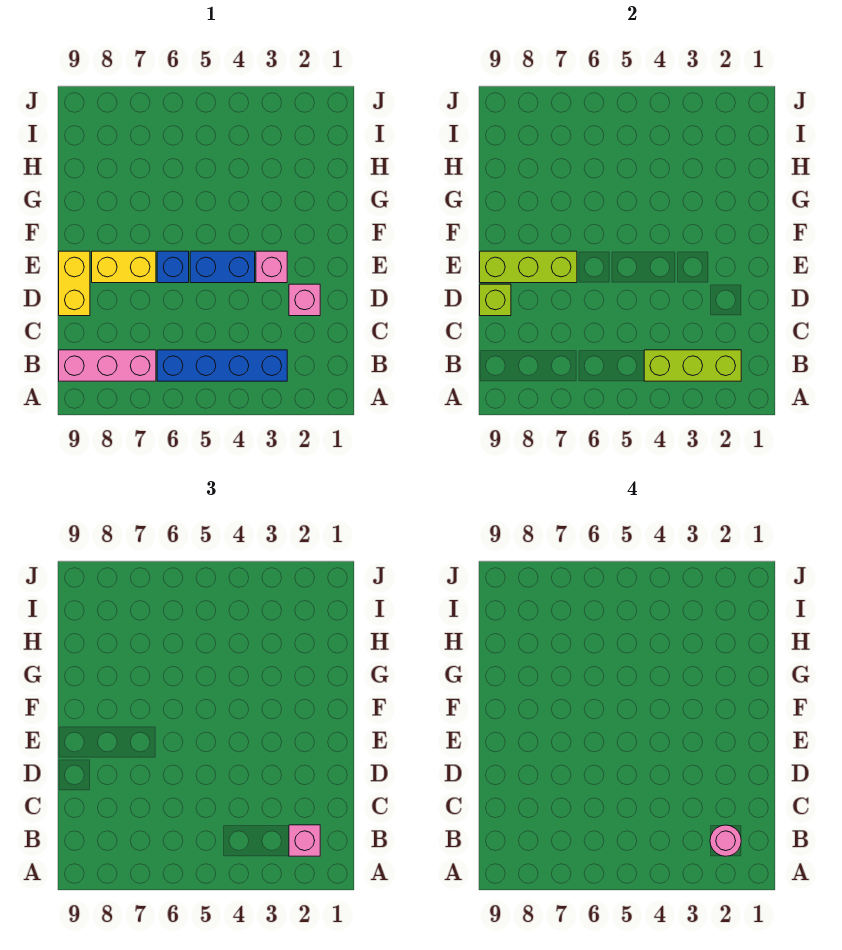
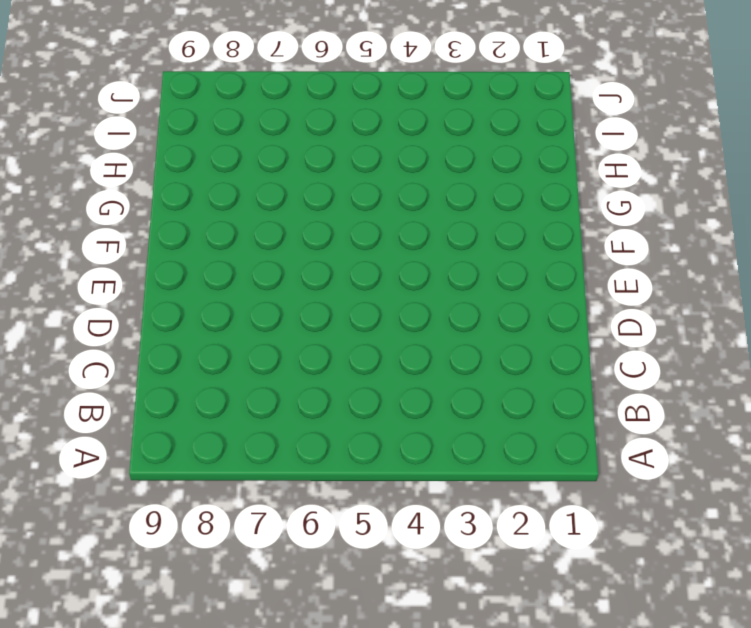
none -> blue 1x4 brick [157,350,287,381]
none -> pink 1x3 brick [59,350,156,381]
none -> pink 1x1 brick [289,284,320,316]

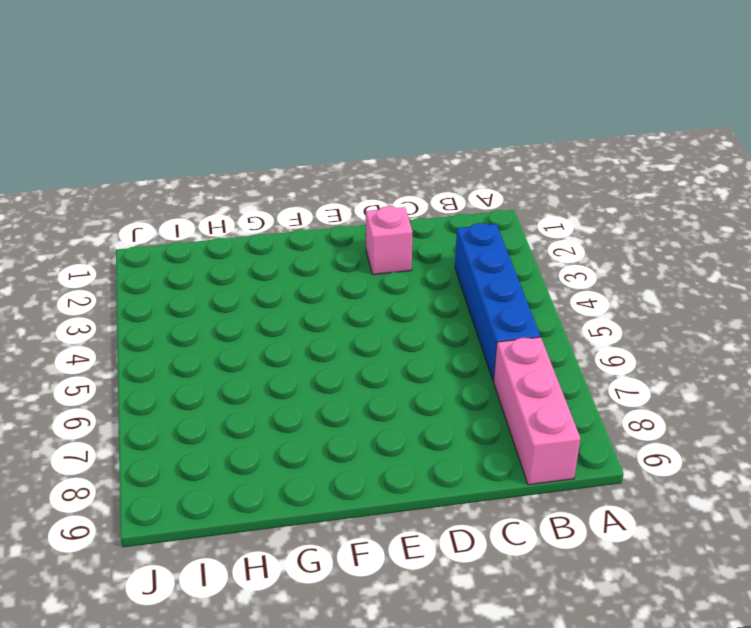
none -> yellow 1x2 brick [59,251,90,316]
none -> pink 1x1 brick [256,251,287,283]
none -> blue 1x2 brick [190,251,255,283]

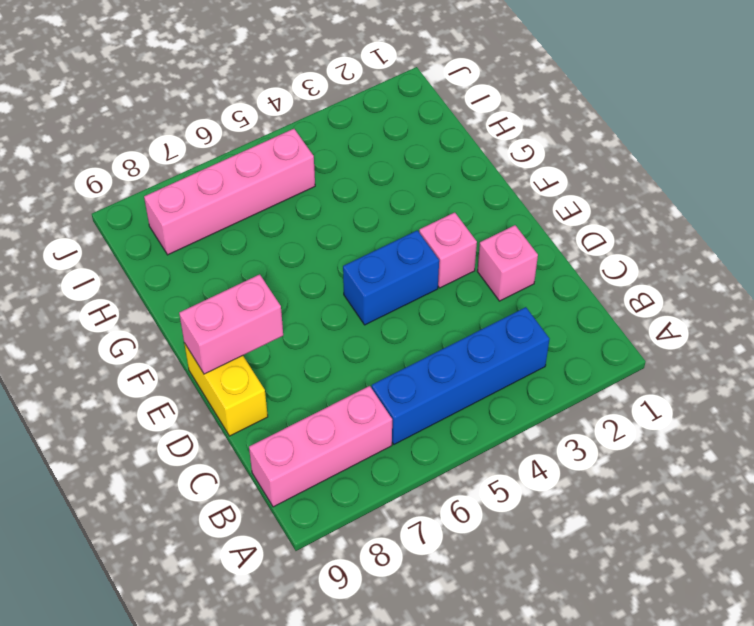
pink 1x2 brick [179,274,283,374] -> lime 1x3 brick [480,251,577,283]
pink 1x4 brick [144,129,315,255] -> none
none -> blue 1x1 brick [157,251,189,283]
none -> yellow 1x2 brick [92,251,156,283]
none -> lime 1x3 brick [644,350,741,381]

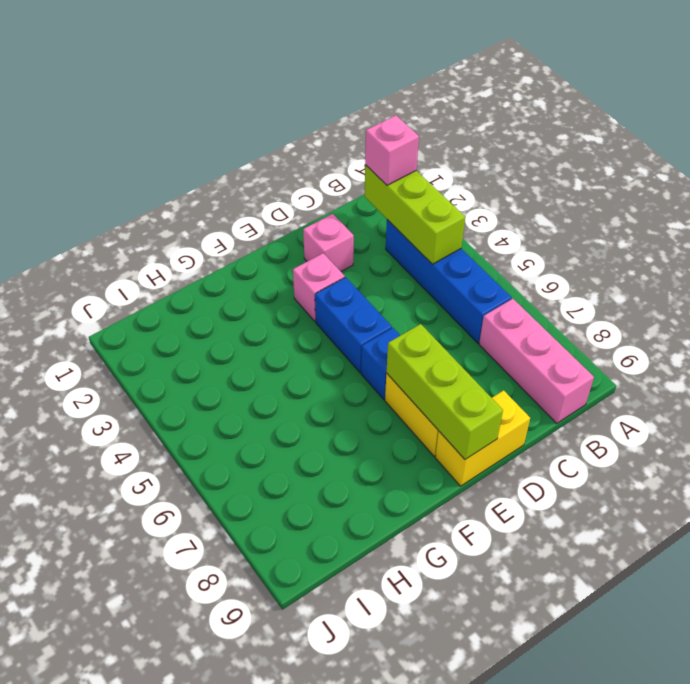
none -> lime 1x1 brick [480,284,511,316]
none -> pink 1x1 round brick [710,825,741,856]

